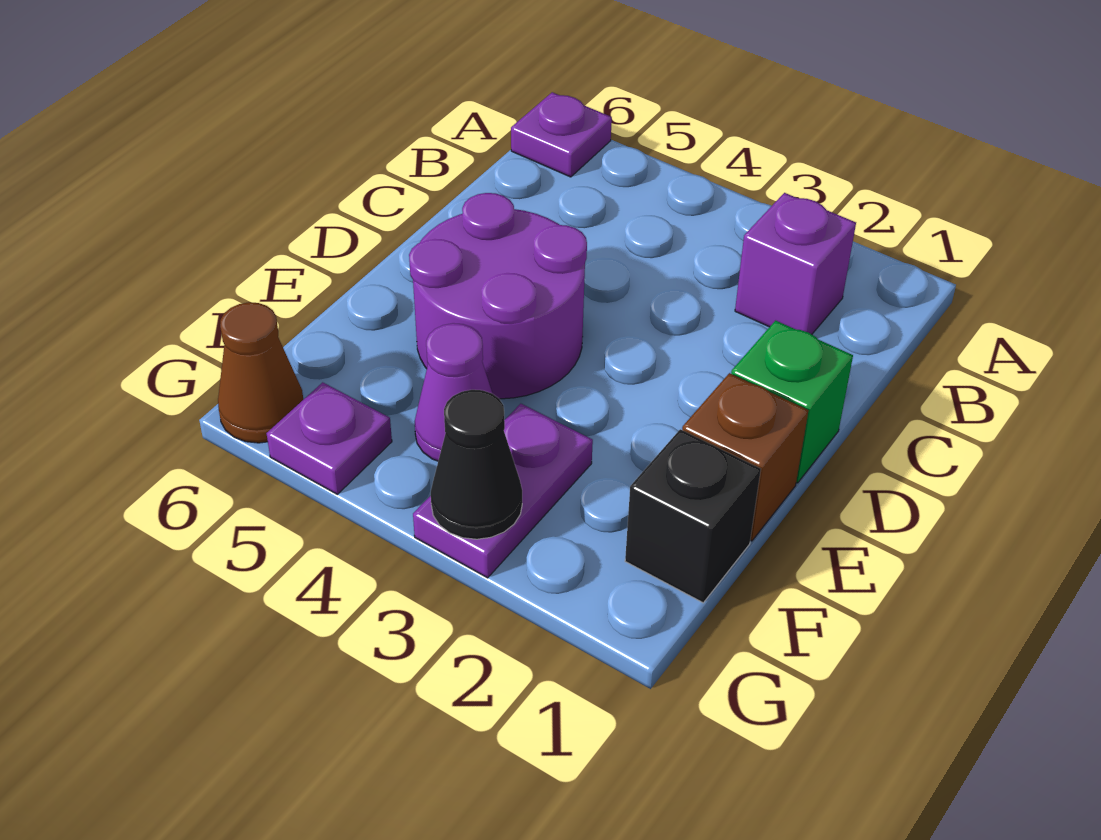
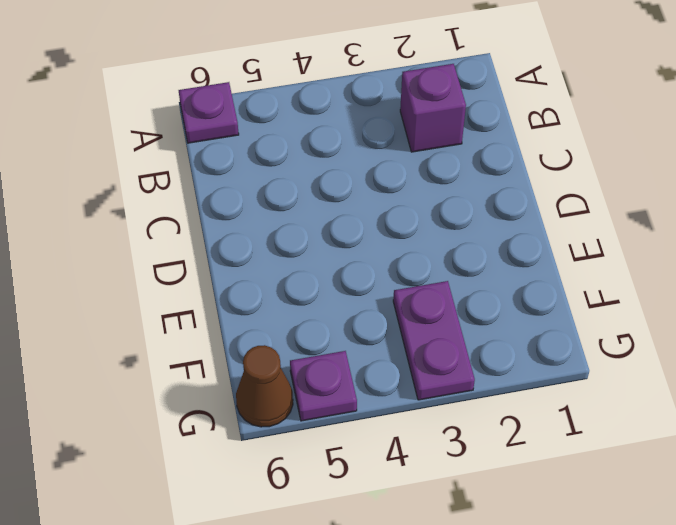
none -> green 1x1 brick [731,320,853,483]
none -> purple 2x2 round brick [409,193,587,399]

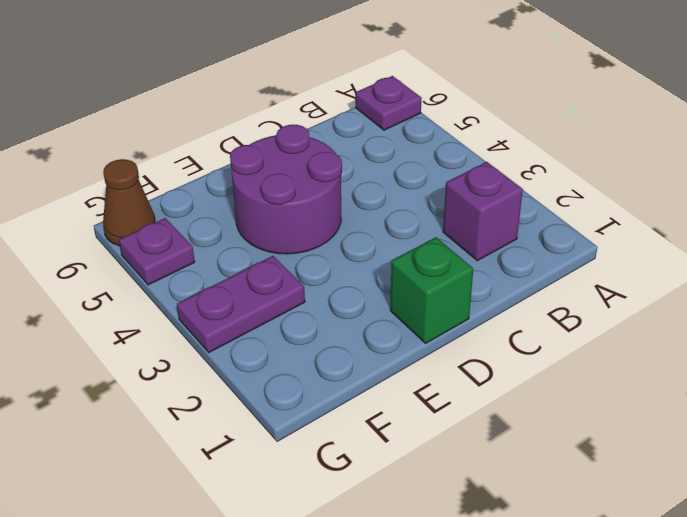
none -> brown 1x1 brick [682,373,808,541]
none -> black 1x1 brick [625,429,761,603]

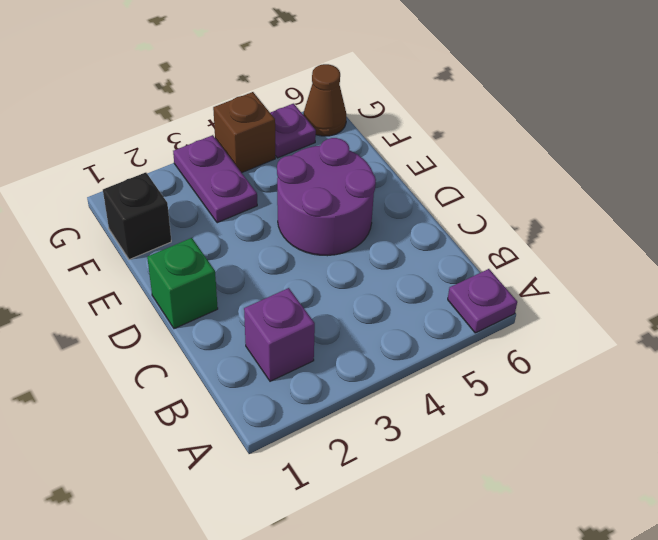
brown 1x1 brick [213,92,275,173] -> brown 1x1 brick moved to [682,373,808,541]
none -> purple 1x1 cone [415,323,493,461]
none -> black 1x1 cone [431,390,522,539]

